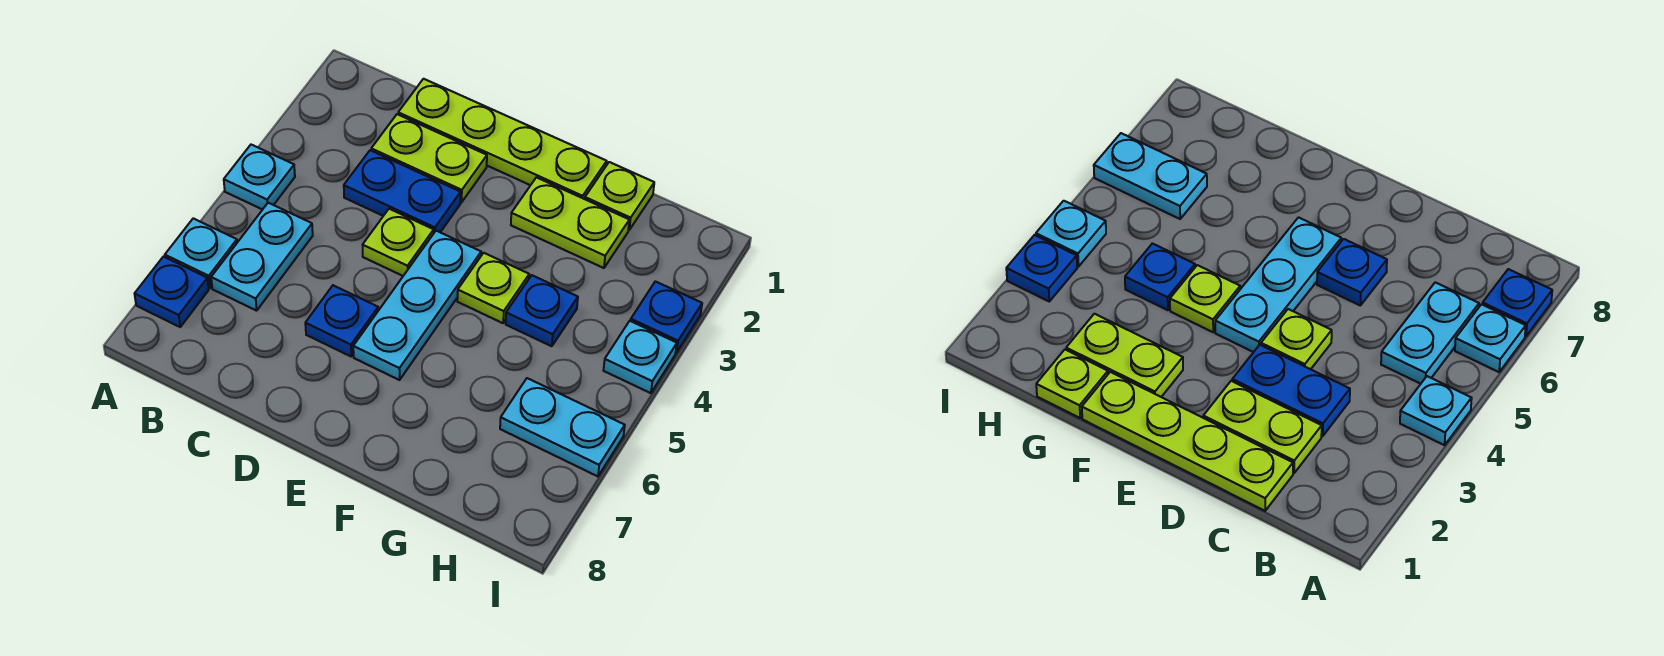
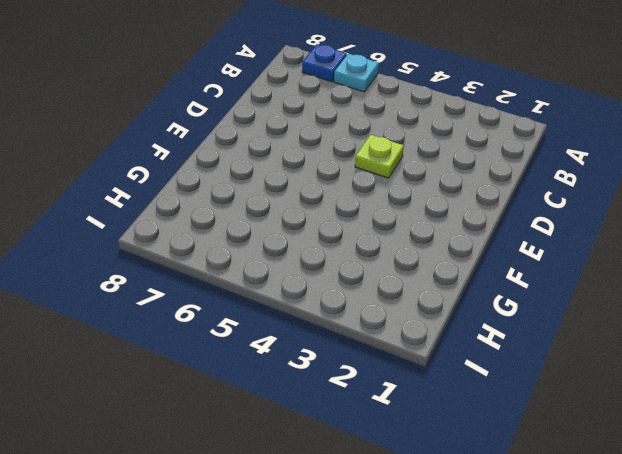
none -> cyan 1x1 plate [224,145,295,210]
none -> cyan 1x2 plate [211,203,313,311]
none -> lime 1x4 plate [398,79,607,199]

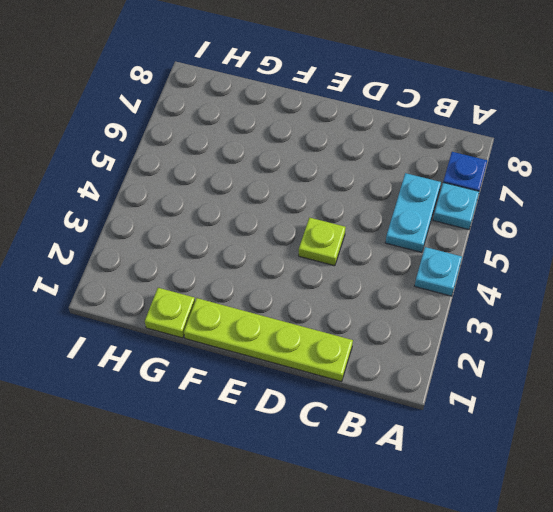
none -> lime 1x2 plate [371,114,487,202]
none -> blue 1x2 plate [344,150,461,232]
none -> blue 1x1 plate [305,285,378,356]

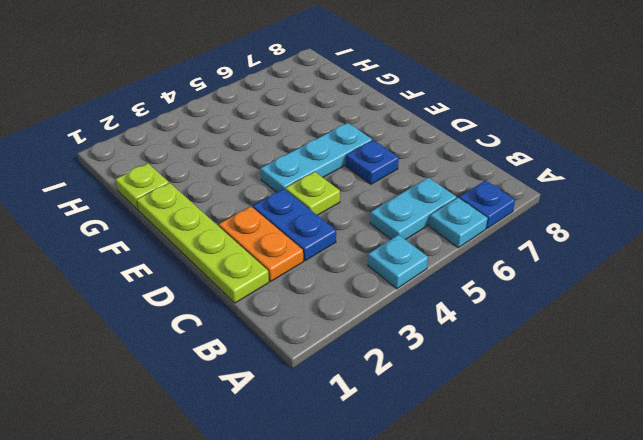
orange 1x2 plate [219,207,303,281] -> lime 1x2 plate [371,114,487,202]
none -> lime 1x2 plate [511,177,629,268]
none -> lime 1x1 plate [457,253,529,323]
none -> blue 1x1 plate [506,275,578,346]

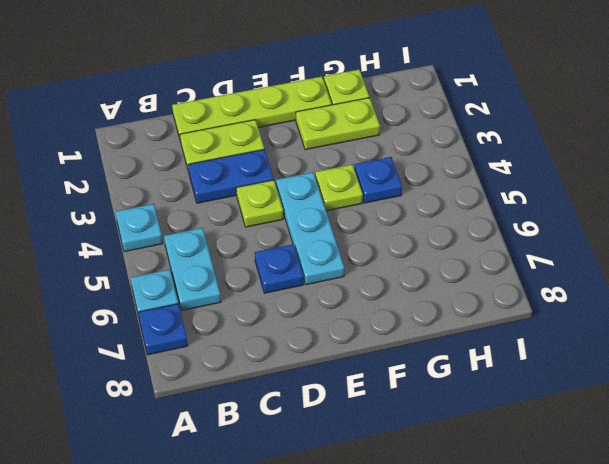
none -> cyan 1x2 plate [500,378,625,476]
none -> blue 1x1 plate [631,281,702,353]
none -> cyan 1x1 plate [604,321,677,393]

